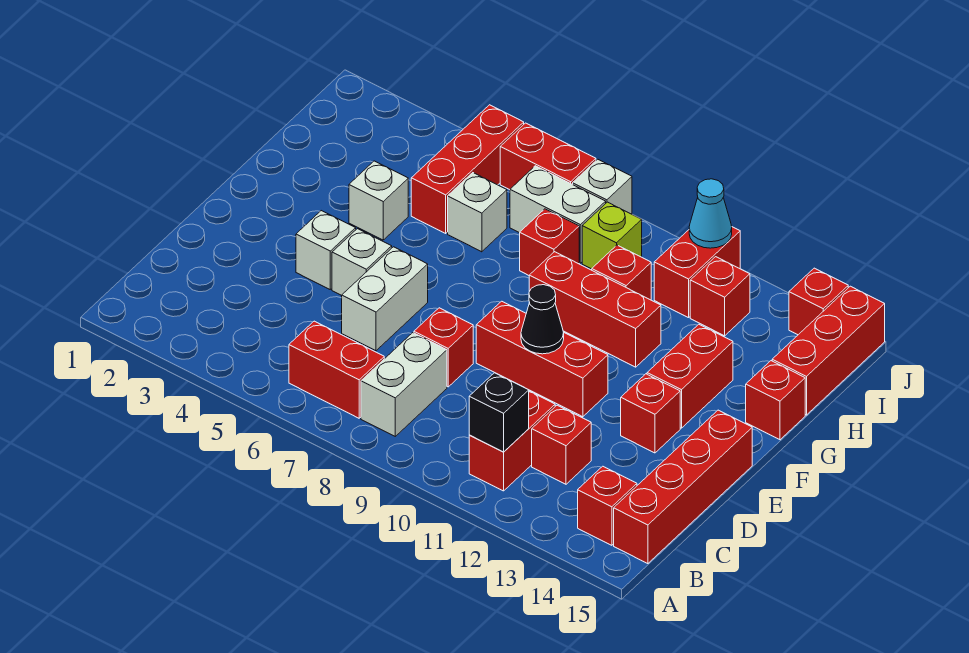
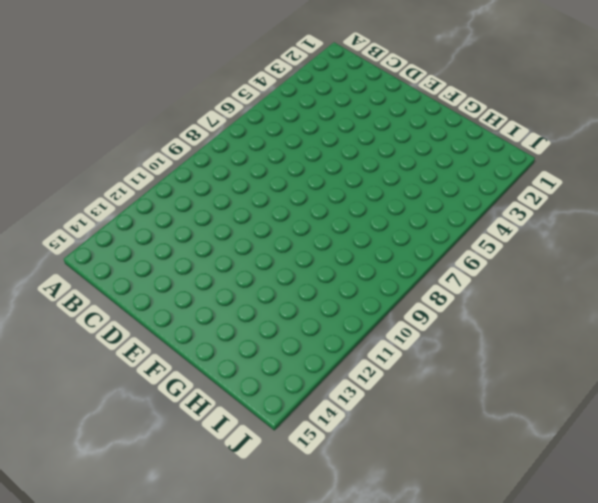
none -> red 1x2 brick [289,321,384,418]
none -> white 1x2 brick [361,333,447,436]
none -> red 1x2 brick [469,391,555,491]
none -> red 1x1 brick [578,466,637,545]

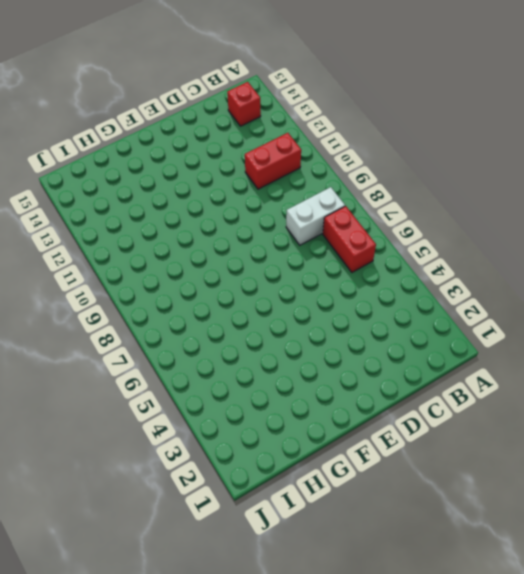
none -> red 1x4 brick [614,410,752,564]
none -> red 1x1 brick [532,405,591,484]
none -> white 1x2 brick [342,247,428,351]
none -> red 1x1 brick [414,308,473,387]

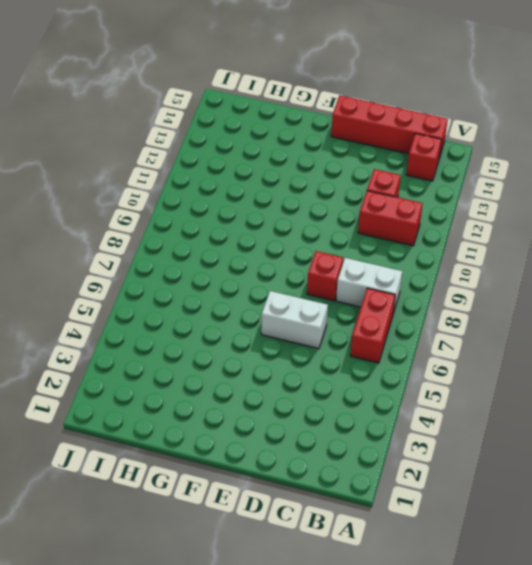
none -> white 1x1 brick [296,211,356,289]
none -> white 1x1 brick [332,229,392,295]
none -> red 1x3 brick [476,301,608,417]
none -> red 1x1 brick [621,374,680,453]

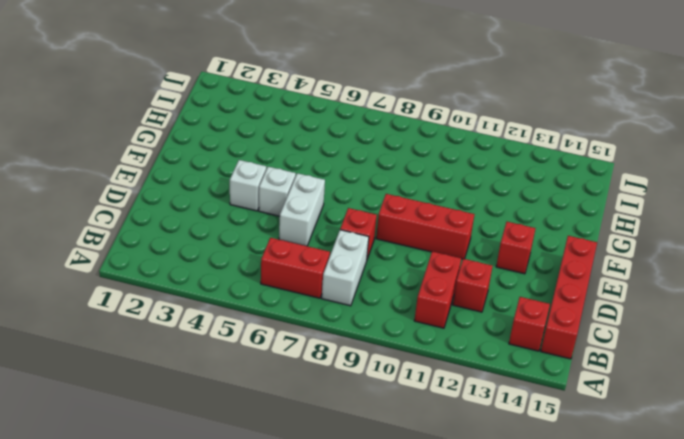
none -> red 1x2 brick [647,324,733,428]
none -> white 1x1 brick [349,161,408,240]
none -> red 1x3 brick [529,252,661,367]
none -> red 1x1 brick [746,361,805,440]

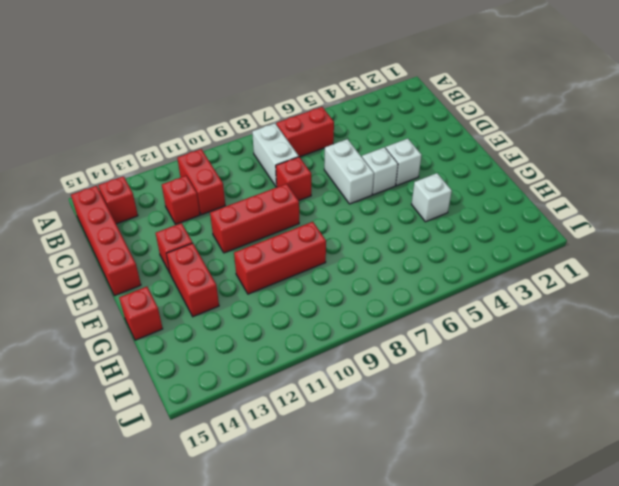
none -> red 1x3 brick [411,105,524,233]
none -> white 1x1 brick [448,173,507,252]
none -> red 1x1 brick [520,209,579,275]
none -> red 1x1 brick [592,245,651,300]

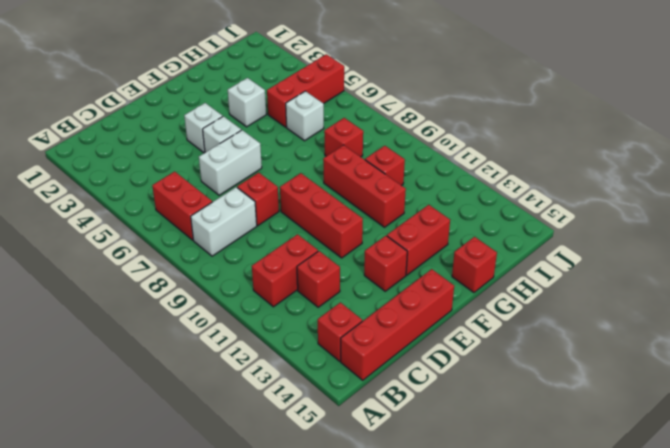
none -> red 1x3 brick [772,286,885,415]
none -> white 1x2 brick [510,166,606,263]
none -> lime 1x1 brick [582,202,642,269]
none -> red 1x2 brick [654,227,740,318]

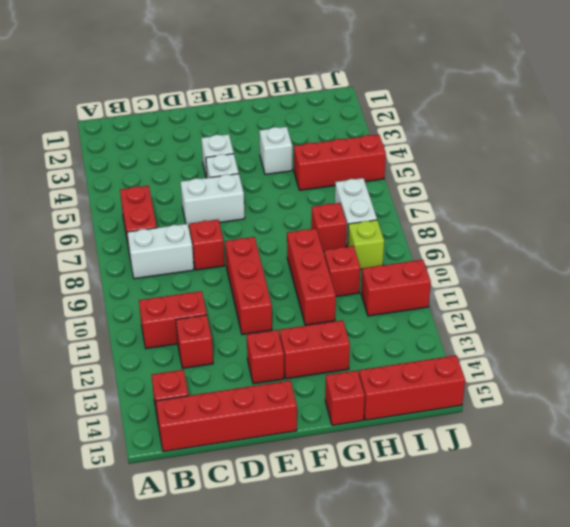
none -> white 1x1 brick [448,173,507,252]
none -> red 1x1 brick [690,257,750,336]
none -> red 1x2 brick [500,123,596,190]
none -> white 1x1 brick [573,159,632,214]

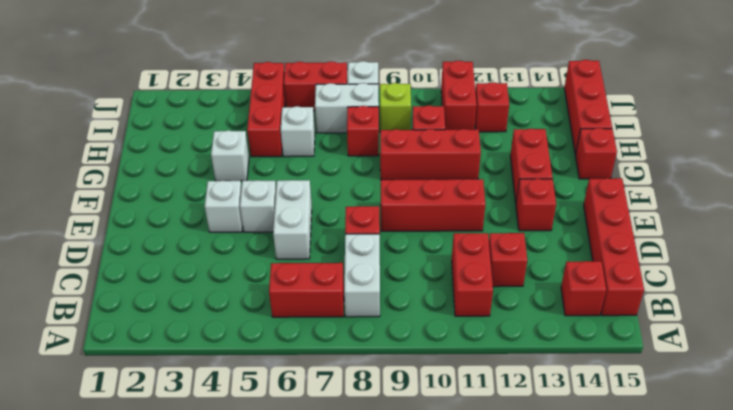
none -> red 1x1 brick [789,268,848,335]
none -> black 1x1 brick [469,373,529,452]
none -> black 1x1 cone [521,285,564,354]
none -> cyan 1x1 cone [689,179,732,248]

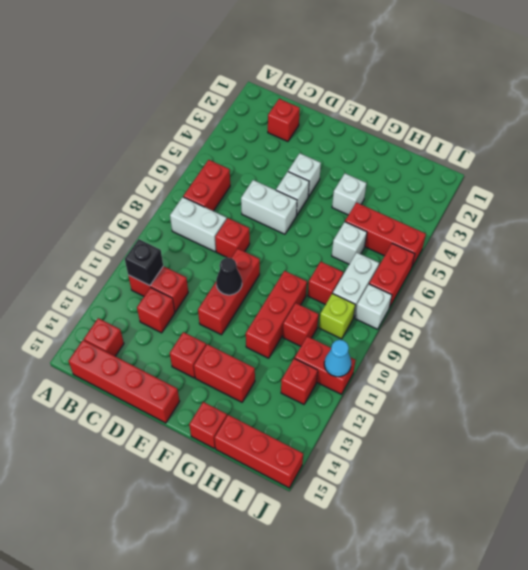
red 1x1 brick [268,99,300,141] -> red 1x1 brick moved to [789,268,848,335]

